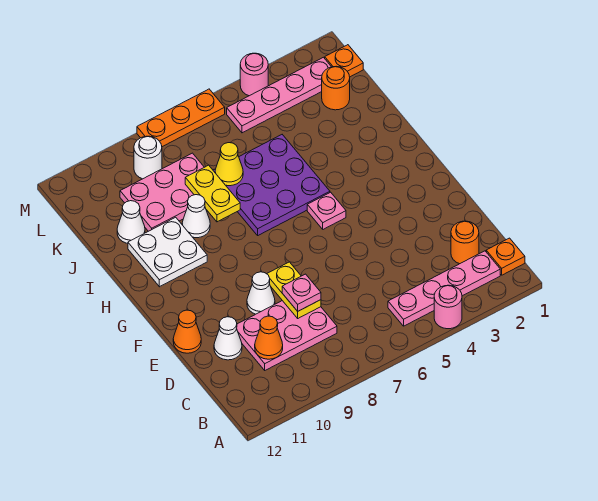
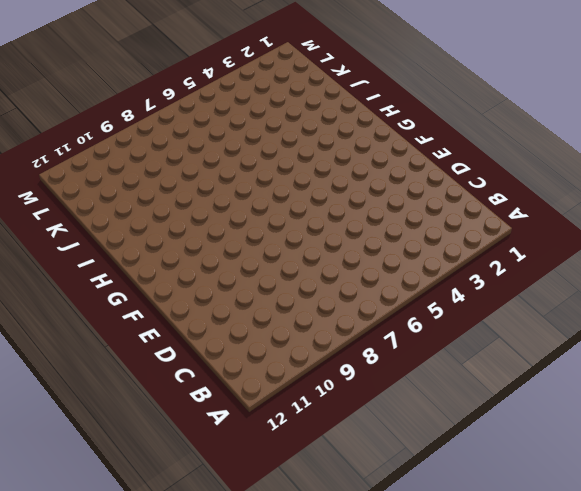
none -> pink 1x1 round brick [434,285,462,329]
none -> orange 1x1 plate [486,238,525,275]
none -> pink 1x4 plate [388,251,500,326]

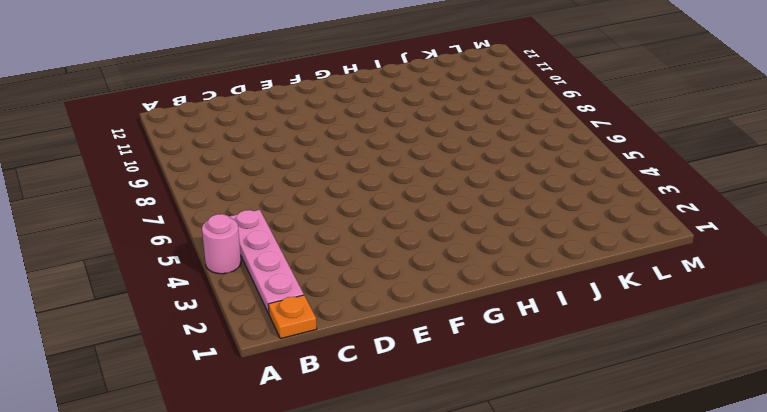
none -> orange 1x1 round brick [451,221,479,264]
none -> pink 2x3 plate [237,301,337,370]
none -> white 1x1 cone [214,317,242,360]

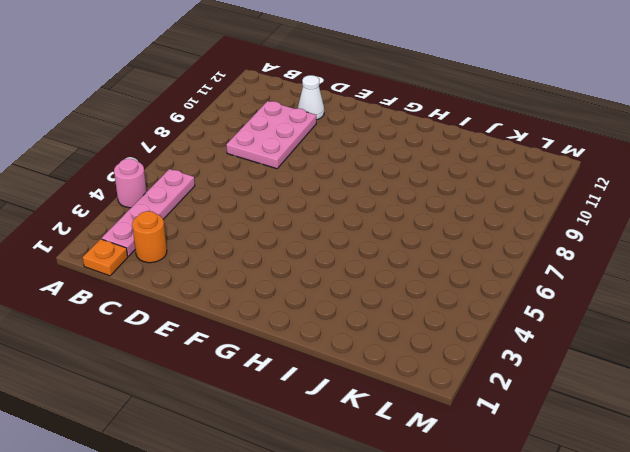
none -> white 1x1 cone [247,272,275,314]
none -> orange 1x1 cone [173,310,201,353]
none -> pink 1x1 plate [307,192,346,229]

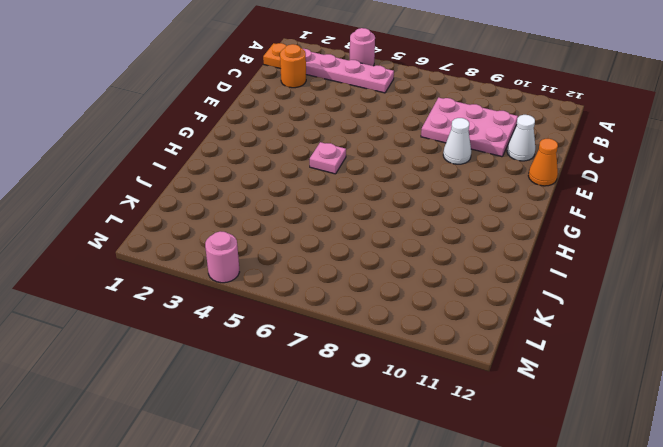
none -> purple 3x3 plate [213,135,330,235]
none -> white 2x2 plate [128,217,207,287]
none -> white 1x1 cone [182,195,210,238]

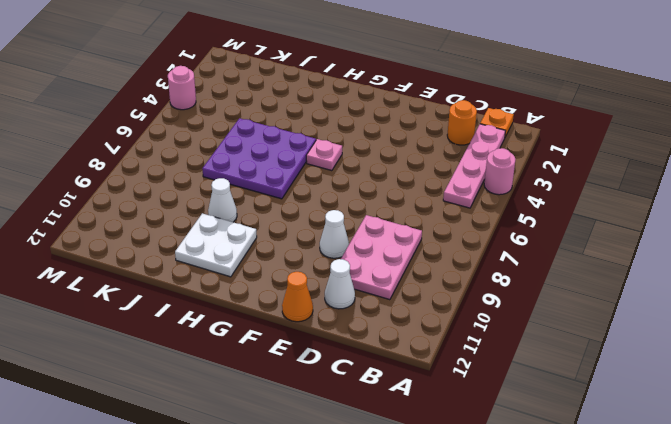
none -> pink 2x3 plate [120,153,204,231]
none -> white 1x1 cone [117,201,145,243]
none -> orange 1x1 round brick [322,66,350,110]

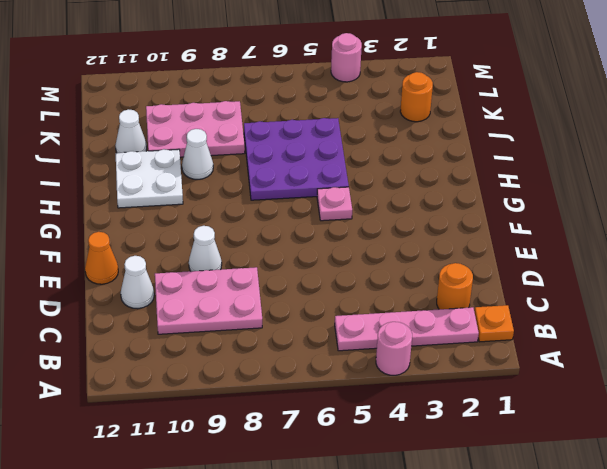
none -> orange 1x1 plate [325,45,363,77]
none -> pink 1x4 plate [227,57,331,133]
none -> white 1x1 round brick [134,136,162,179]

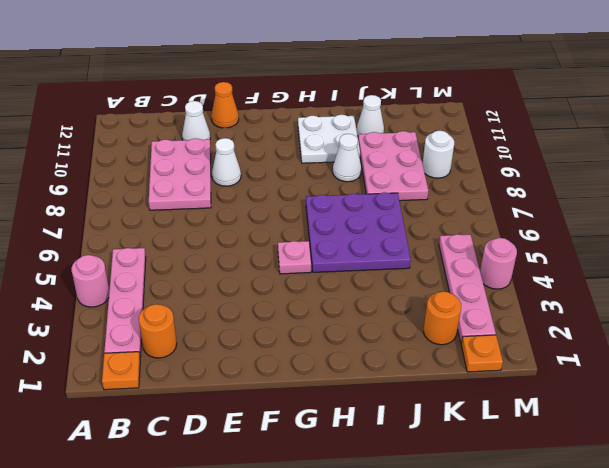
none -> orange 1x3 plate [137,89,225,147]
none -> orange 1x1 cone [255,316,283,359]
none -> yellow 1x2 plate [267,262,321,318]

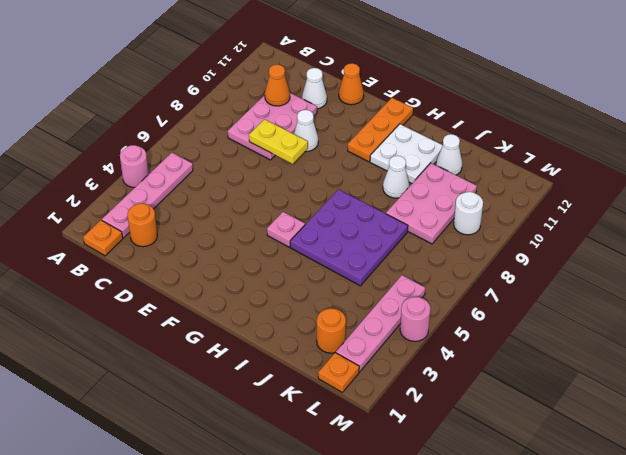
orange 1x3 plate [348,98,413,162] -> orange 1x3 plate moved to [137,89,225,147]
none -> yellow 1x2 plate [185,165,240,222]
none -> yellow 1x1 cone [215,143,243,186]
none -> pink 1x1 plate [282,274,321,311]

